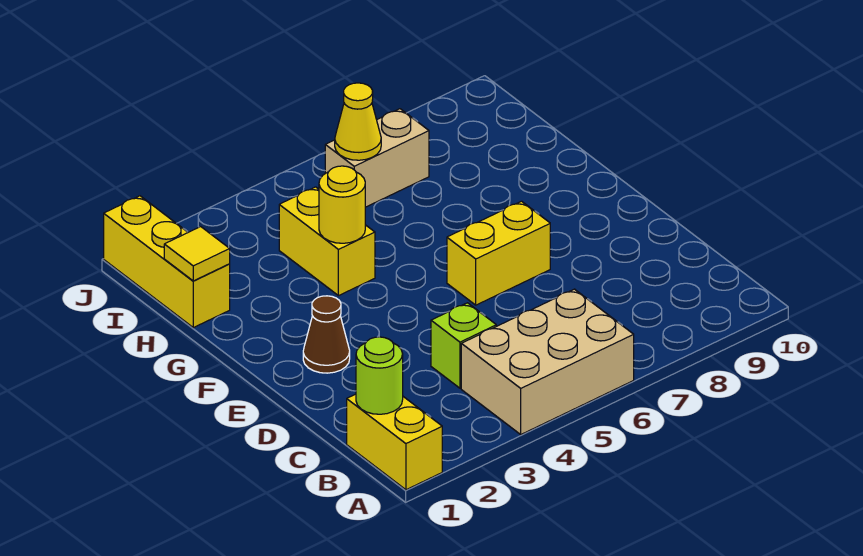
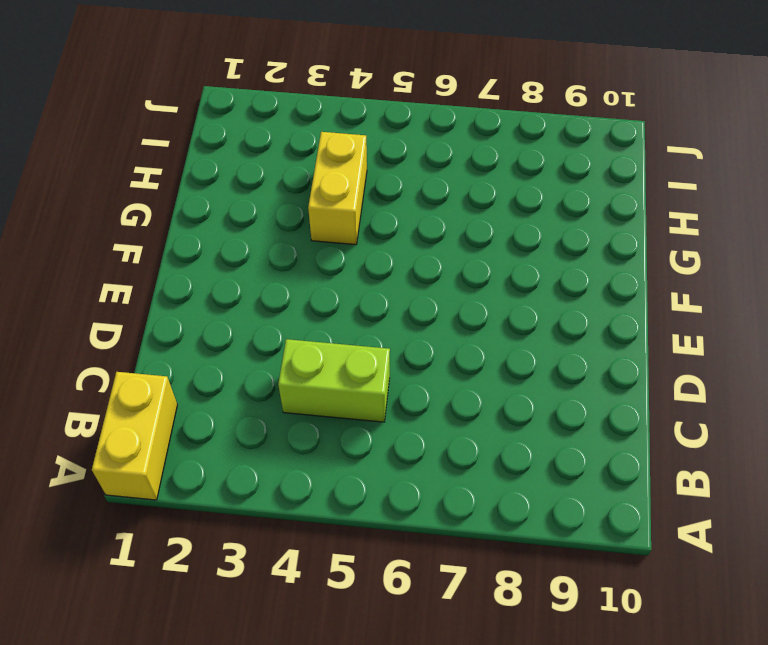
lime 1x2 brick [278,339,390,422] -> lime 1x1 brick [431,303,496,388]
none -> tan 2x3 brick [461,289,634,434]
none -> brown 1x1 cone [303,296,350,373]
none -> yellow 1x2 brick [447,201,550,305]

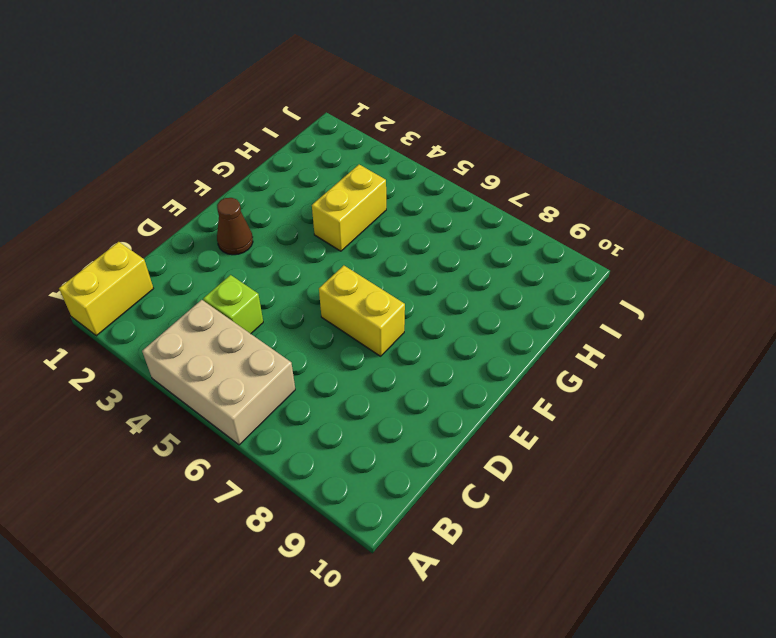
none -> yellow 1x3 brick [104,196,230,328]
none -> tan 1x2 brick [325,109,429,207]
none -> lime 1x1 round brick [356,337,403,414]

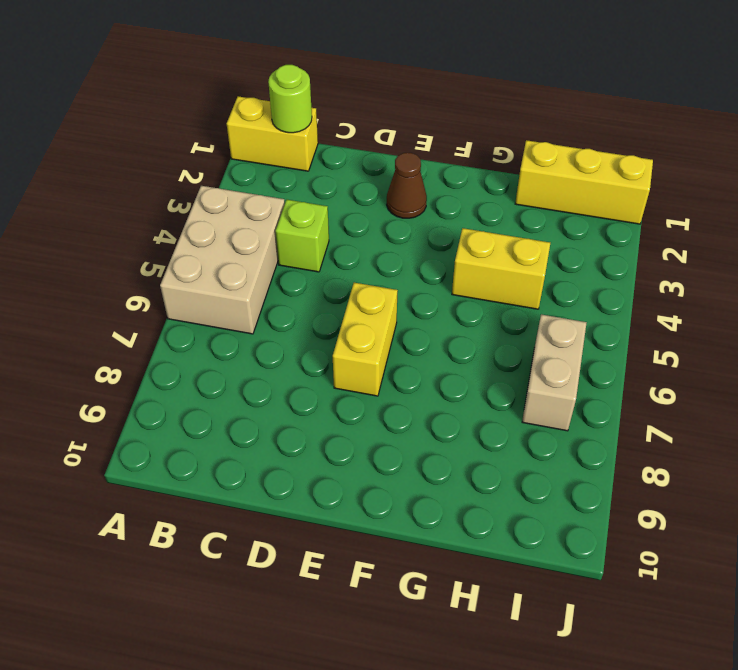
none -> yellow 1x1 round brick [319,166,365,243]
none -> yellow 1x1 tile [164,227,230,281]
none -> yellow 1x1 cone [335,83,381,160]

